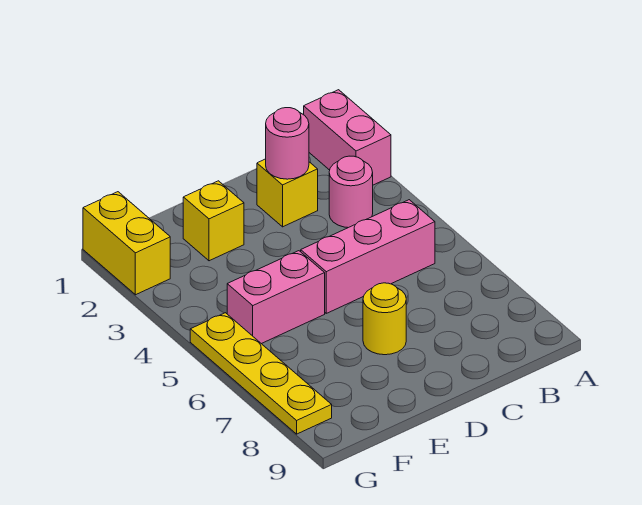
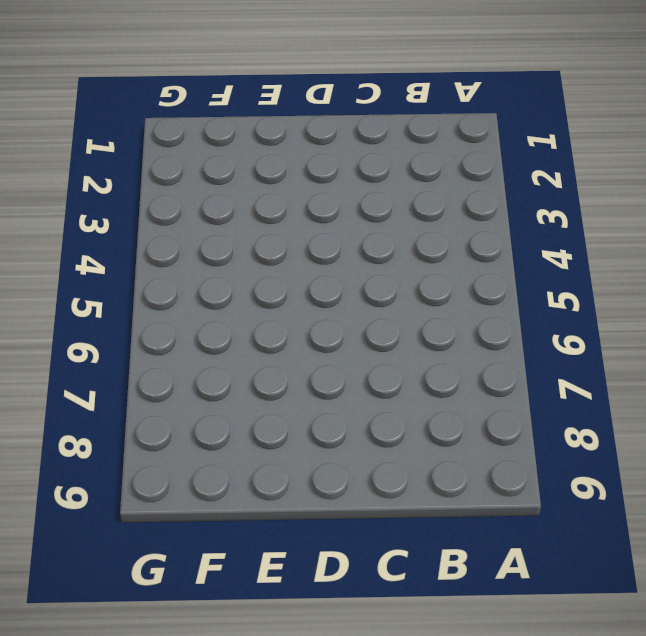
none -> pink 1x2 brick [304,90,391,185]
none -> pink 1x1 round brick [329,156,373,228]

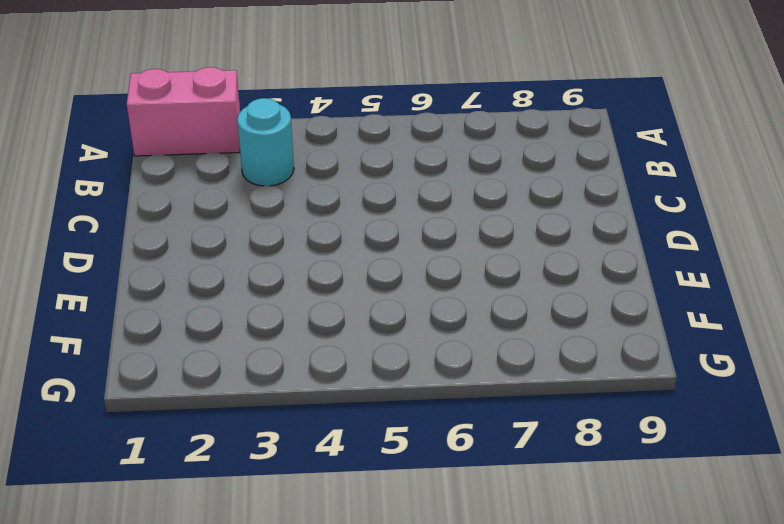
cyan 1x1 round brick [237,98,294,186] -> pink 1x1 round brick [329,156,373,228]
none -> pink 1x3 brick [301,200,435,313]
none -> yellow 1x1 brick [257,159,318,227]

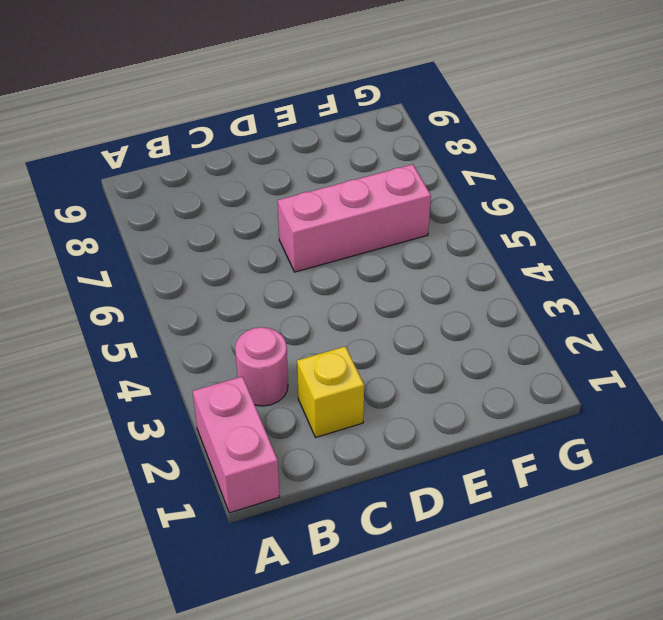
pink 1x3 brick [278,164,431,272] -> pink 1x3 brick moved to [301,200,435,313]
none -> yellow 1x1 round brick [363,283,406,355]
none -> yellow 1x1 brick [183,181,244,261]

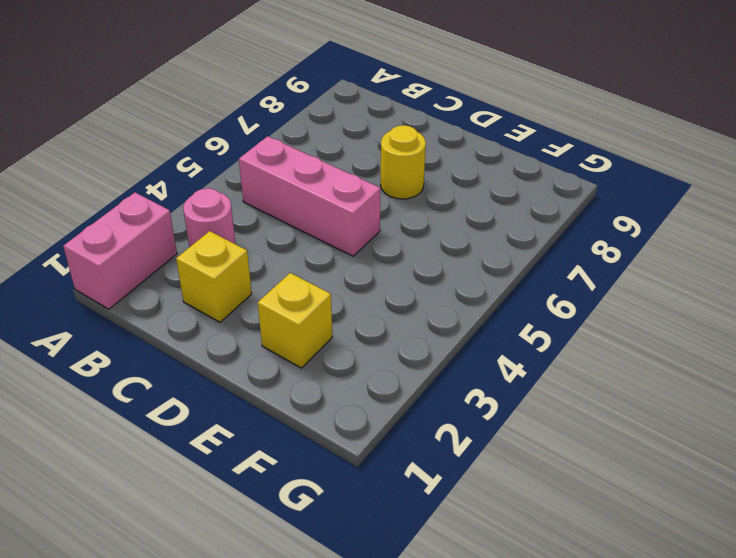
none -> pink 1x2 brick [227,251,325,344]
none -> yellow 1x2 brick [83,192,170,295]

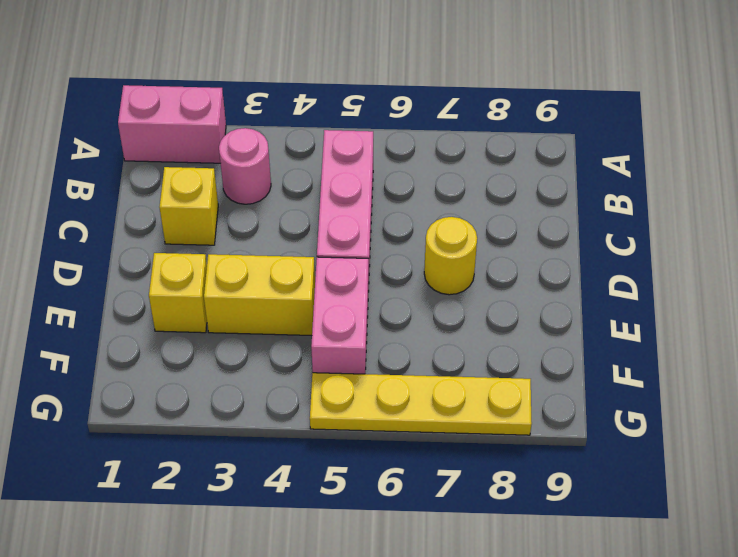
yellow 1x2 brick [204,254,315,335] -> yellow 1x2 brick moved to [83,192,170,295]
none -> pink 1x1 round brick [266,108,309,179]

